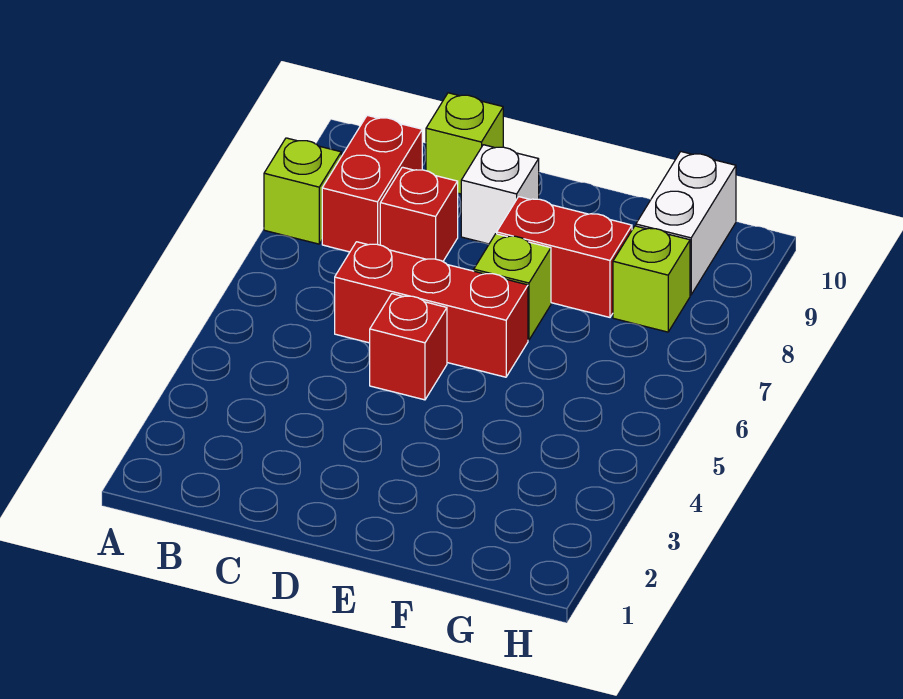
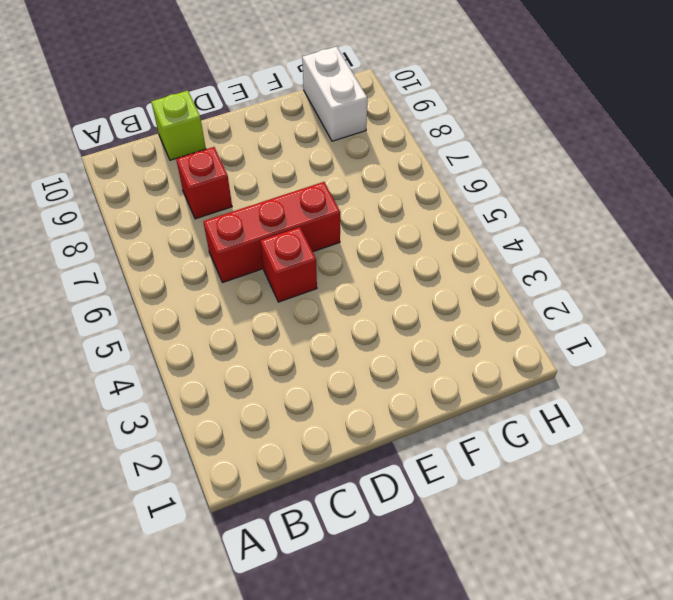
none -> lime 1x1 brick [264,138,341,244]
none -> red 1x2 brick [322,115,422,252]

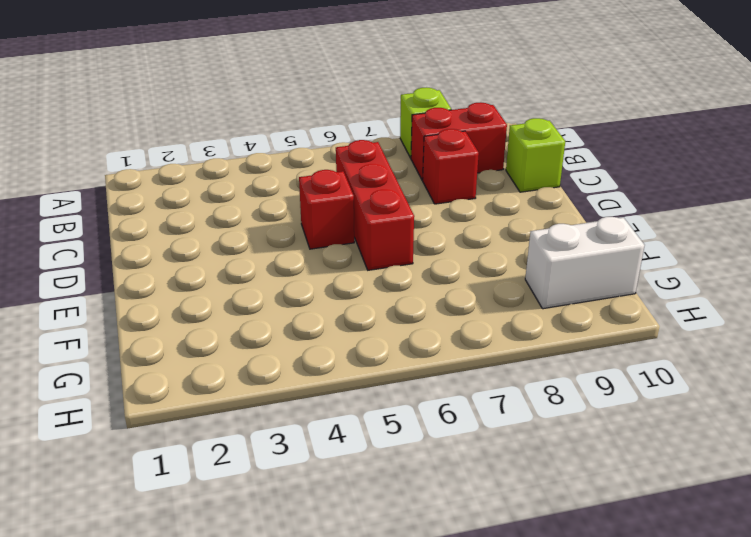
none -> white 1x1 brick [461,145,539,244]
none -> lime 1x1 brick [474,234,551,340]

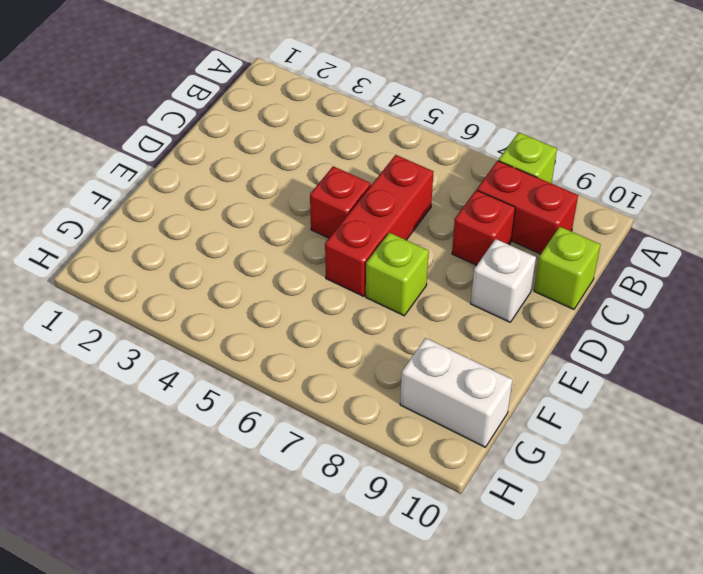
none -> red 1x2 brick [497,197,632,317]
none -> lime 1x1 brick [613,226,690,332]

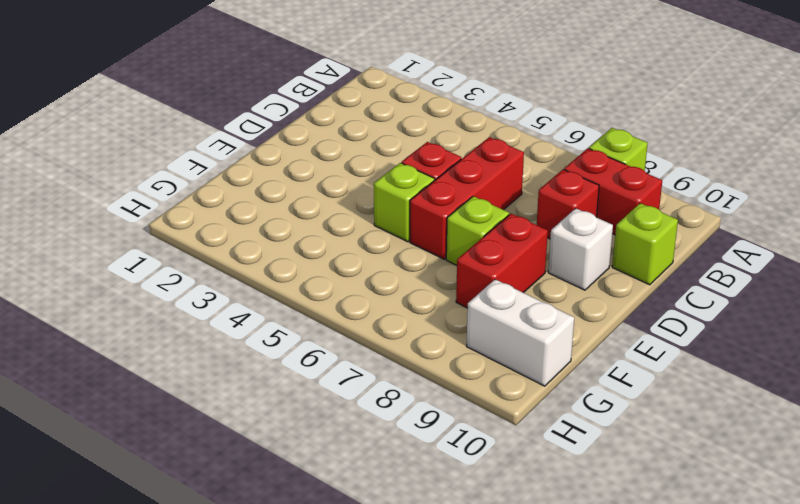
lime 1x1 brick [374,163,435,242] -> lime 1x1 brick moved to [613,226,690,332]

